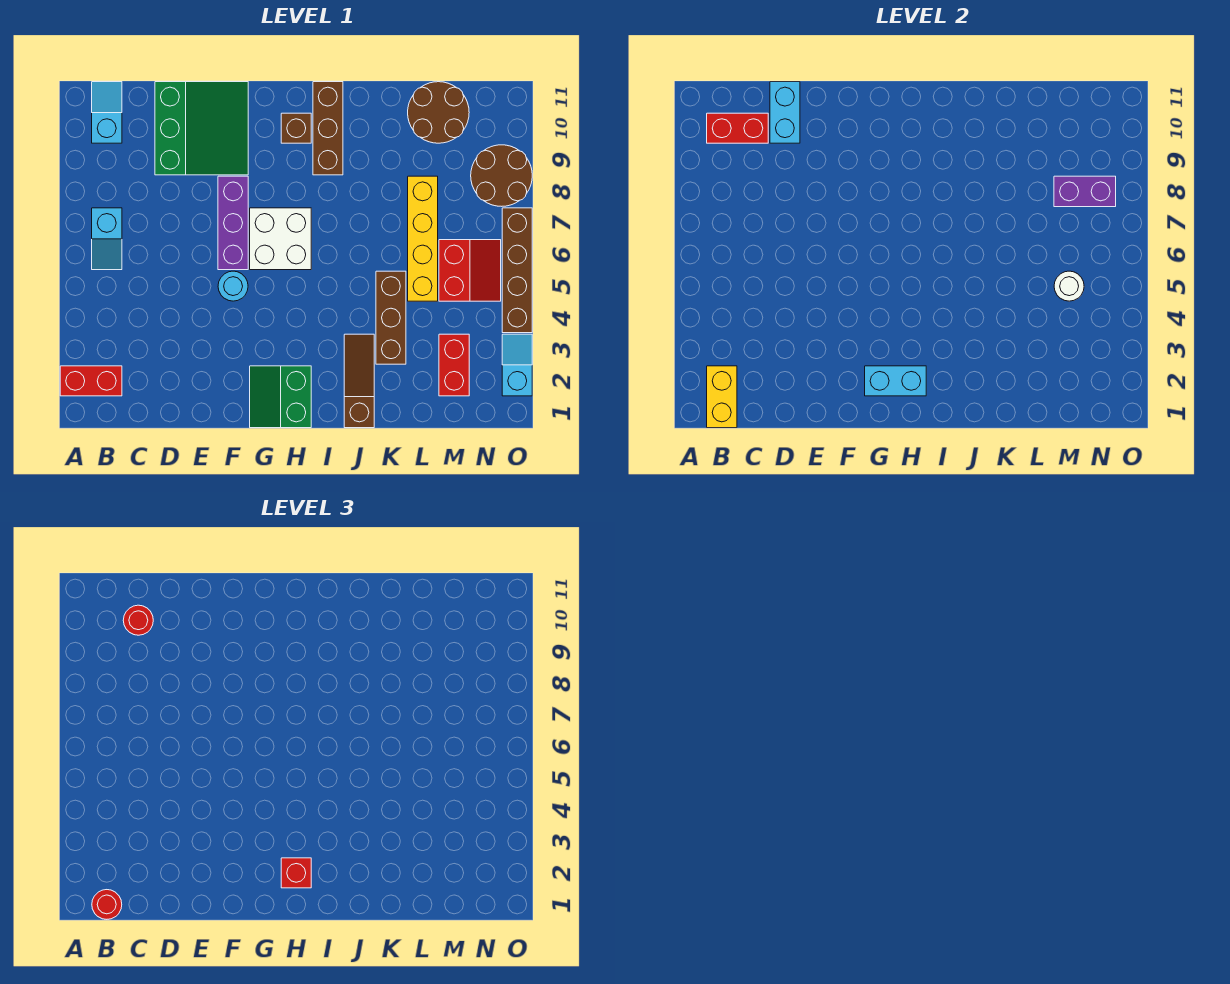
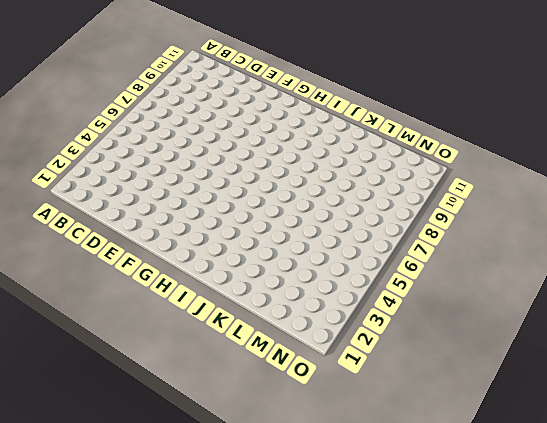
none -> red 1x2 brick [60,366,122,396]
none -> cyan 1x2 slope [92,208,122,270]
none -> cyan 1x2 slope [92,82,122,143]

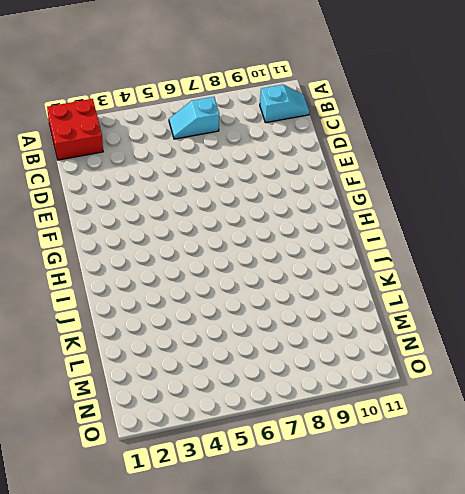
red 2x2 brick [47,99,103,160] -> red 1x2 brick [60,366,122,396]
none -> green 3x3 slope [155,82,248,175]
none -> cyan 1x1 round brick [218,271,248,301]
none -> purple 1x3 brick [218,176,248,270]

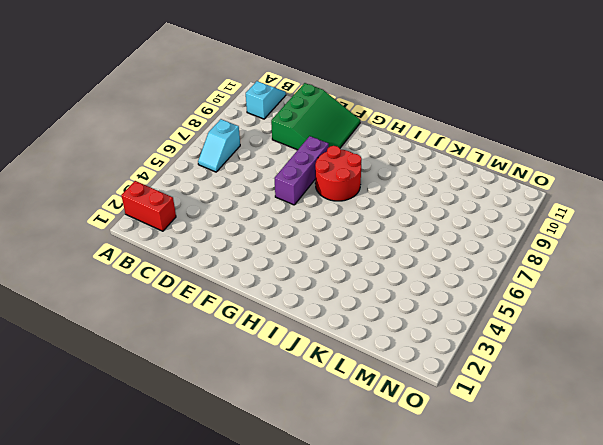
red 2x2 round brick [315,146,362,201] -> white 2x2 brick [250,208,311,270]
none -> cyan 1x1 round brick [218,271,248,301]
none -> green 2x2 slope [250,366,311,428]
none -> brown 1x1 brick [281,113,311,143]

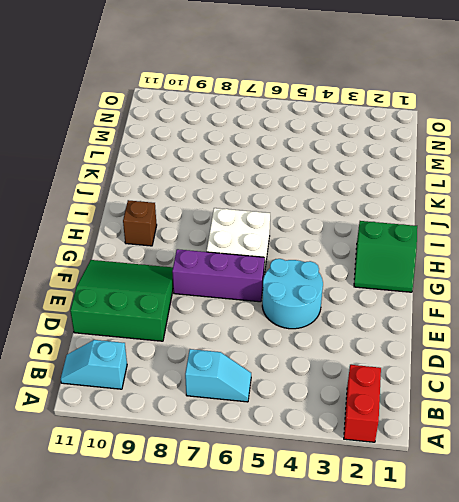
cyan 2x2 round brick [262,259,323,329] -> cyan 1x1 round brick [218,271,248,301]
none -> brown 1x3 brick [313,82,343,175]
none -> brown 1x3 slope [344,334,374,428]
none -> brown 1x3 brick [376,271,406,364]

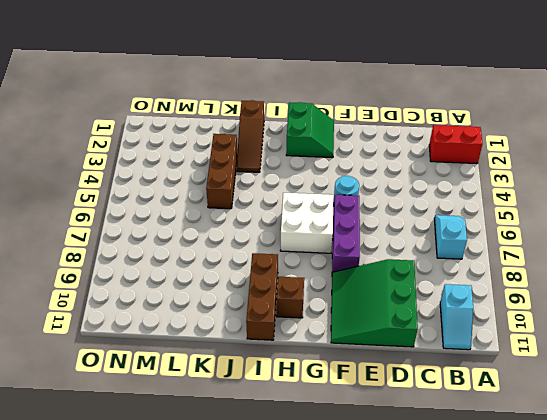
none -> yellow 1x4 brick [408,176,438,301]
none -> brown 2x2 round brick [408,82,469,143]
none -> red 1x2 brick [439,334,469,396]

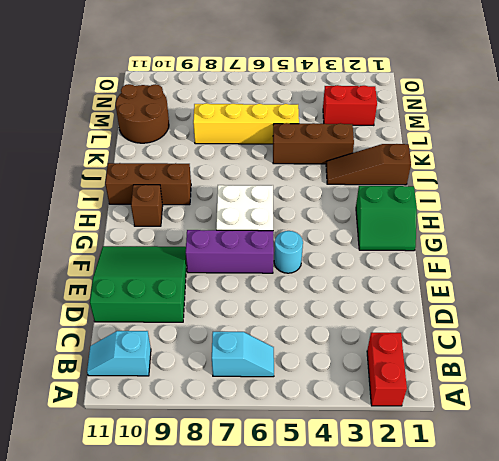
none -> red 2x2 slope [439,240,501,301]
none -> brown 2x2 round brick [471,145,532,206]
none -> cyan 1x2 slope [502,334,532,396]

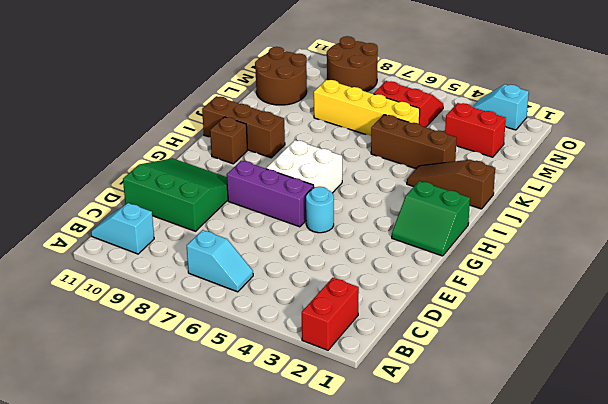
none -> brown 1x4 brick [502,208,532,333]
none -> yellow 1x2 brick [707,366,737,428]
none -> red 1x2 brick [707,113,768,143]

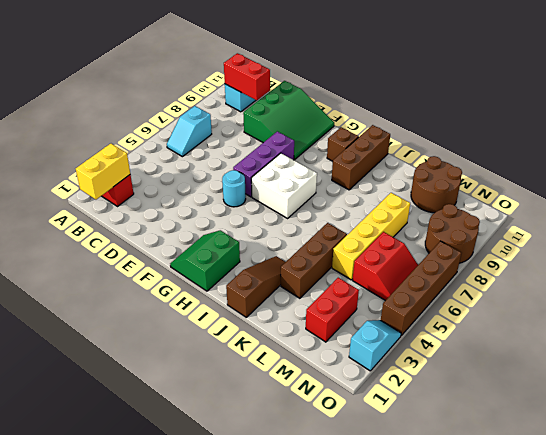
none -> cyan 1x2 brick [770,82,800,143]
none -> cyan 1x2 brick [865,366,926,396]
none -> white 1x1 round brick [1054,271,1084,301]

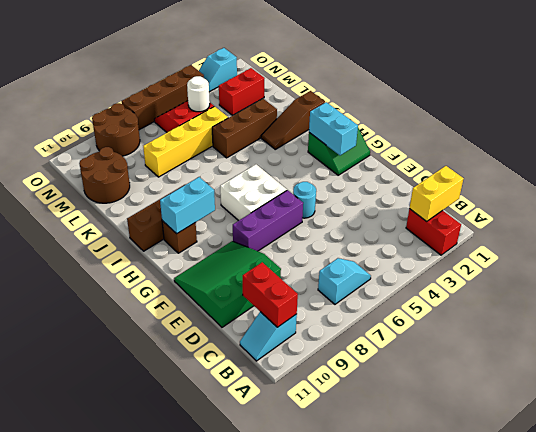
cyan 1x2 brick [160,177,215,234] -> cyan 1x2 brick moved to [770,82,800,143]
none -> purple 1x2 brick [1054,176,1116,207]
none -> red 1x1 round brick [92,890,122,919]
none -> red 1x1 round brick [123,605,153,635]

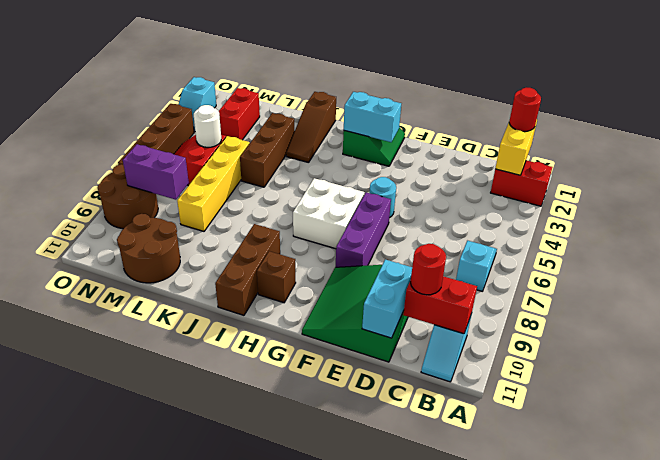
none -> red 1x1 brick [281,858,311,888]

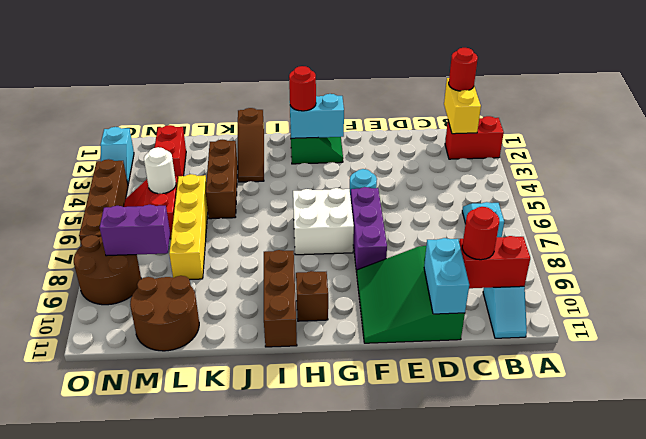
red 1x1 round brick [289,66,316,111] -> red 1x1 brick [281,858,311,888]

